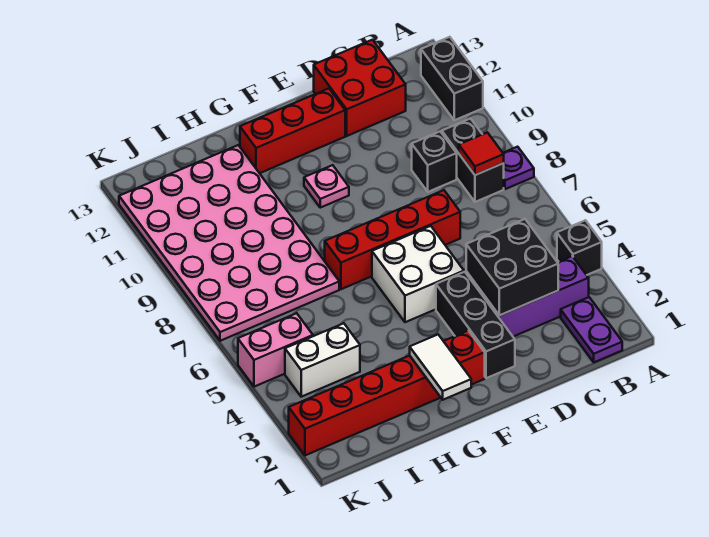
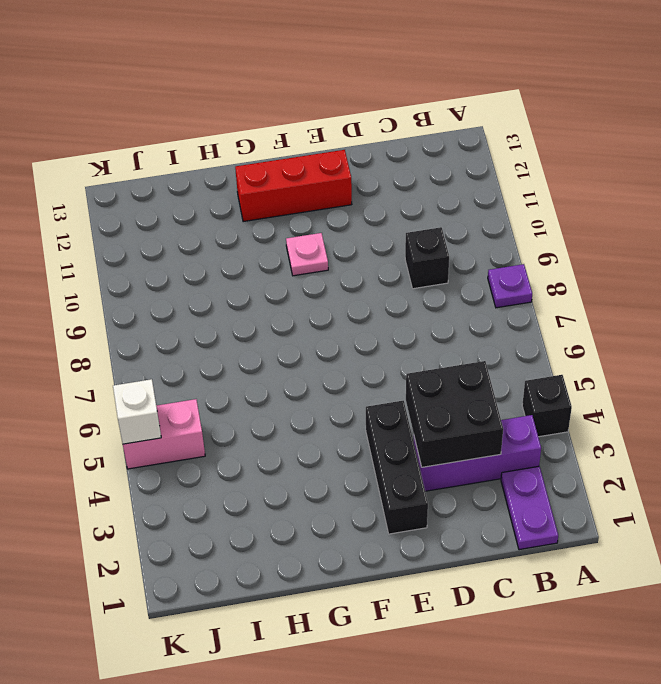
white 1x1 brick [113,379,161,444] -> none
none -> black 1x2 brick [421,37,483,120]
none -> black 1x2 brick [442,119,504,202]
none -> red 2x2 brick [314,40,406,136]

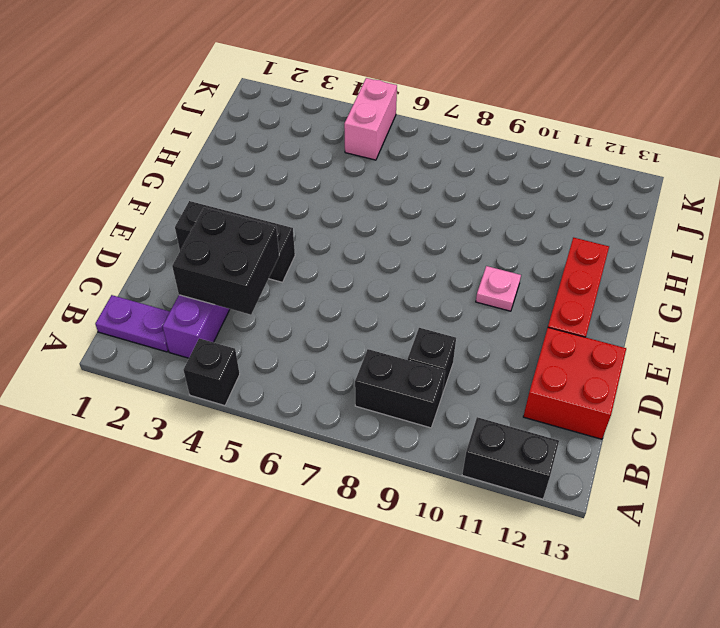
none -> purple 1x1 plate [503,147,534,189]
none -> red 1x4 brick [325,190,460,289]
none -> white 2x2 brick [372,226,464,322]

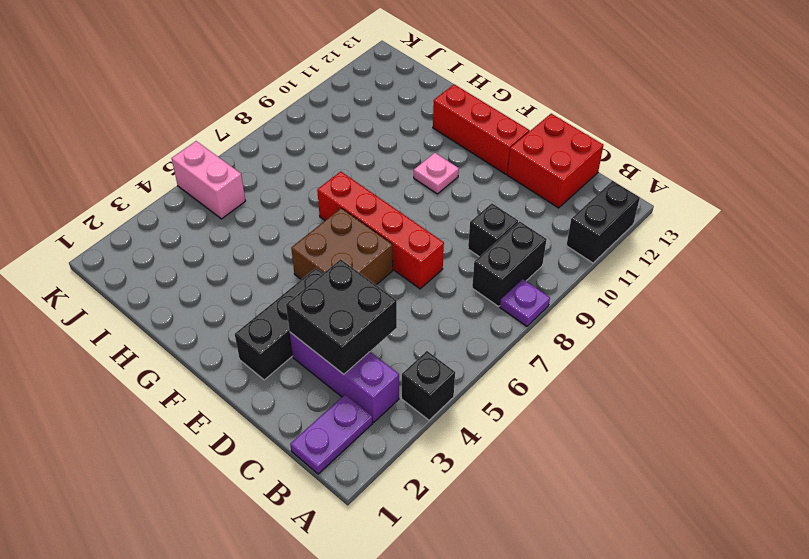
brown 2x2 brick [291,208,393,285] -> white 2x2 brick [372,226,464,322]
none -> red 1x6 brick [289,331,485,455]
none -> pink 4x6 plate [119,145,339,341]
none -> white 1x2 brick [285,323,360,397]

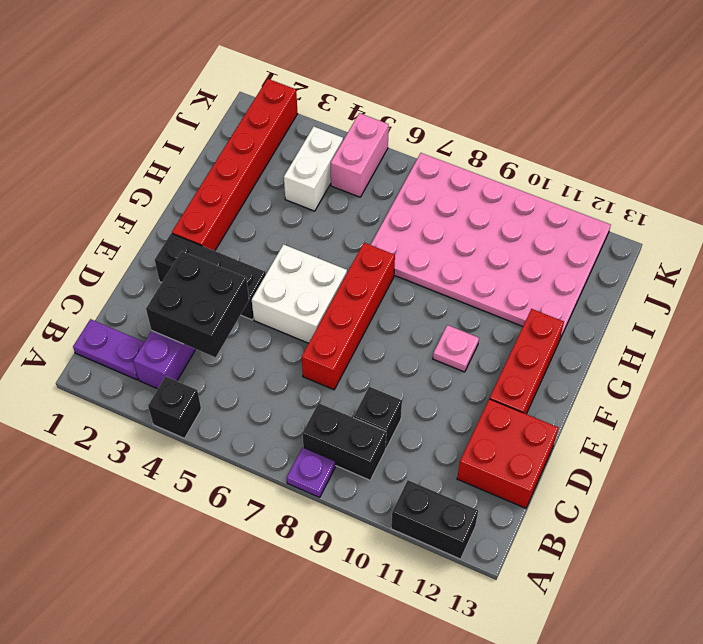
none -> red 1x1 tile [459,132,504,175]
none -> white 1x2 tile [410,335,471,400]

